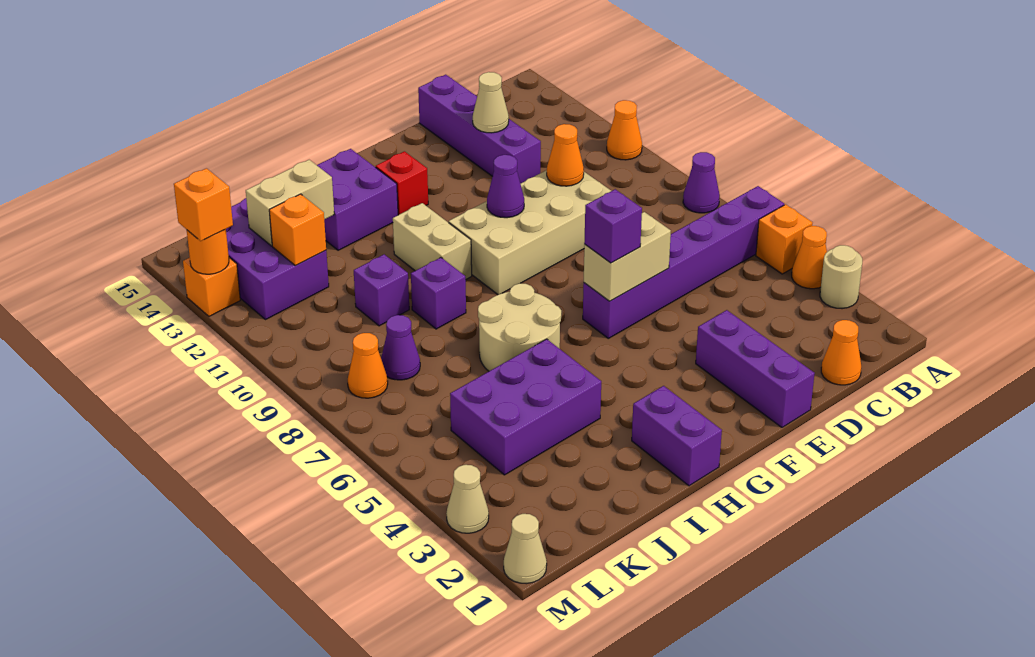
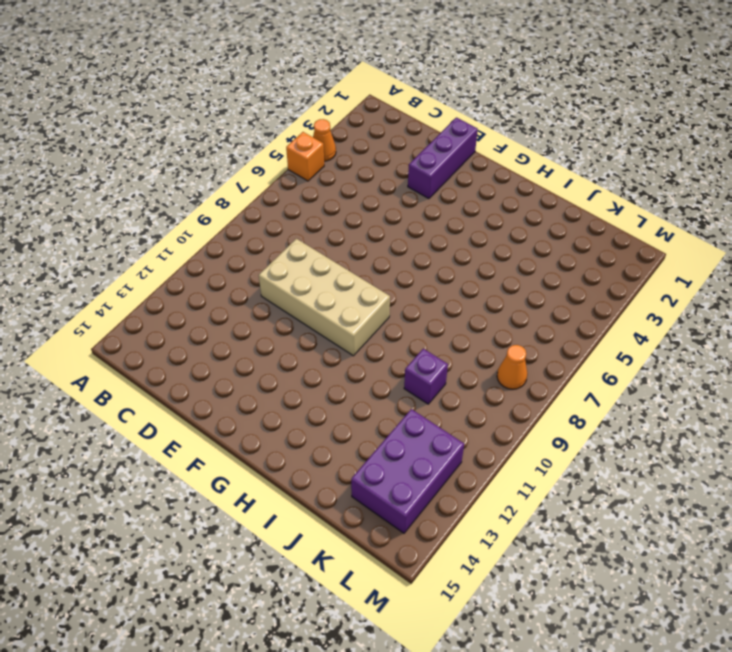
none -> tan 1x1 round brick [820,245,862,309]
none -> purple 1x6 brick [583,186,784,338]
none -> purple 1x1 cone [683,152,720,213]
none -> orange 1x1 cone [607,100,642,160]

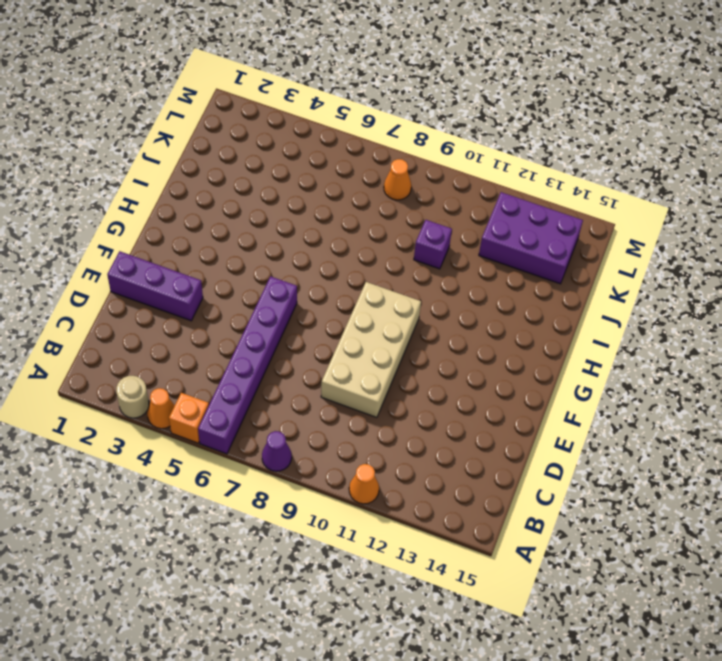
none -> orange 1x1 cone [821,320,861,385]
none -> purple 1x4 brick [418,75,541,184]
none -> red 1x1 brick [376,151,428,215]
none -> purple 1x2 brick [632,386,722,486]

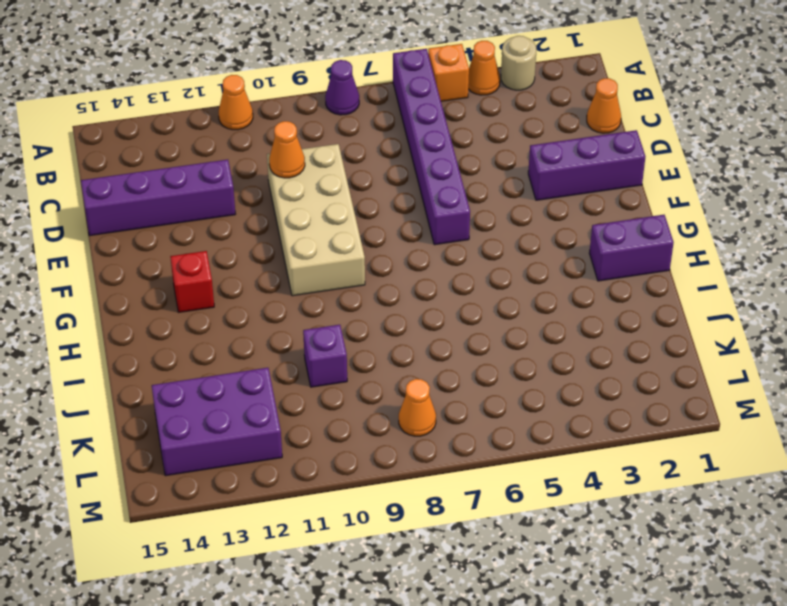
none -> tan 2x2 round brick [478,283,561,371]
none -> tan 1x2 brick [393,203,472,279]
none -> purple 2x2 brick [317,149,398,250]
none -> purple 2x3 brick [450,339,601,475]

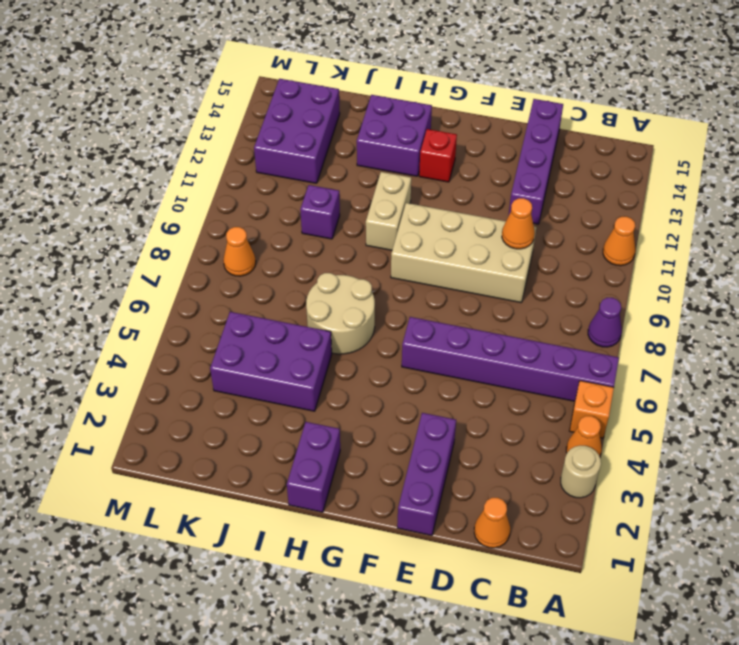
none -> purple 1x1 brick [411,258,466,329]
none -> purple 1x1 cone [381,315,420,380]
none -> tan 1x1 cone [504,514,547,584]
none -> tan 1x1 cone [446,465,489,533]

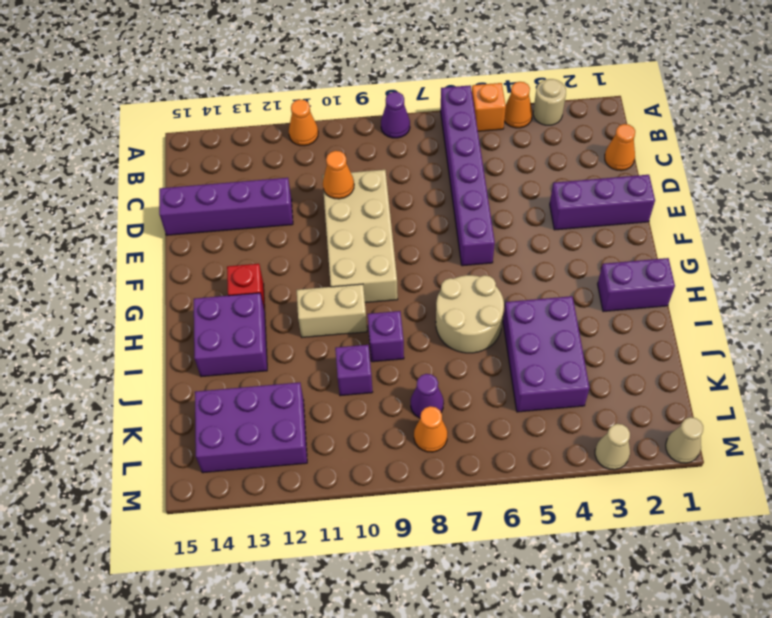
none -> orange 1x1 brick [183,258,240,316]
none -> tan 1x1 cone [473,72,509,133]
none -> tan 1x2 brick [584,212,671,301]
none -> purple 1x1 cone [487,155,524,218]

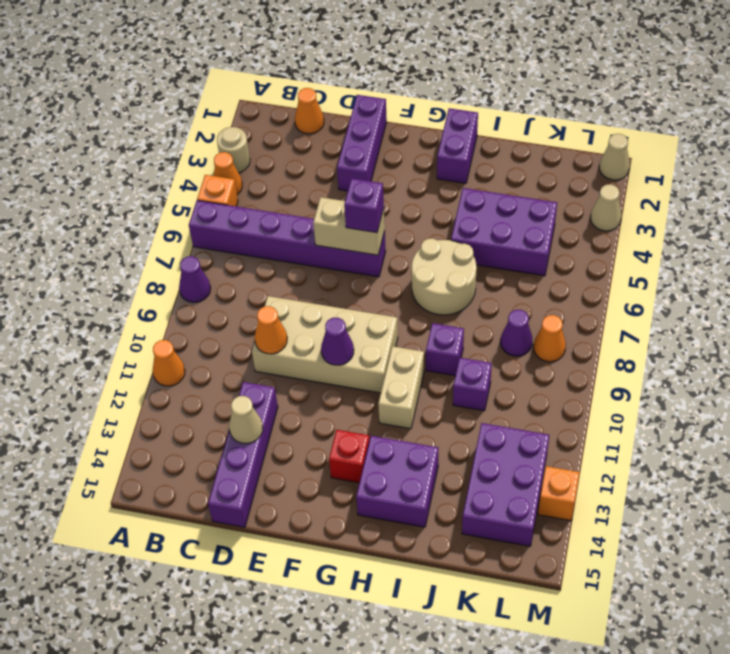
none -> tan 1x2 brick [246,160,334,246]
none -> orange 1x1 brick [269,194,326,266]
none -> orange 1x1 round brick [187,229,229,274]
none -> orange 1x1 brick [174,168,233,241]

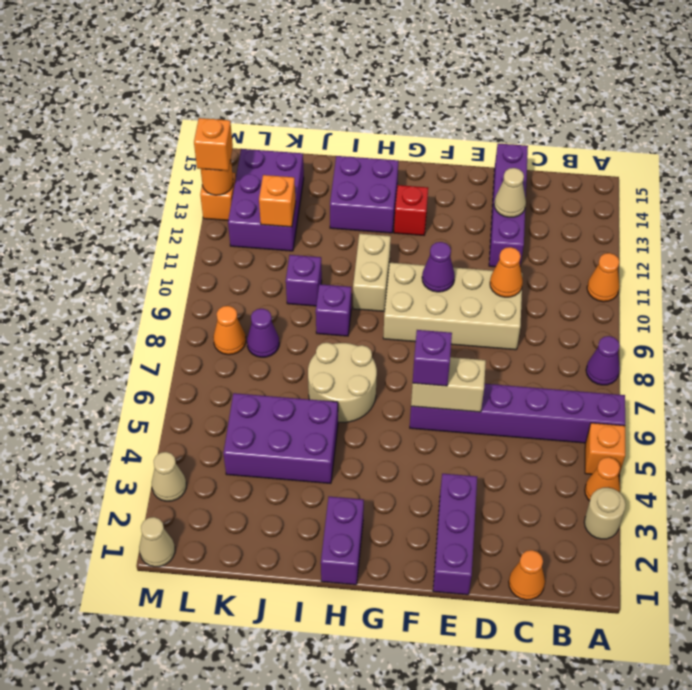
none -> tan 1x2 brick [246,160,334,246]

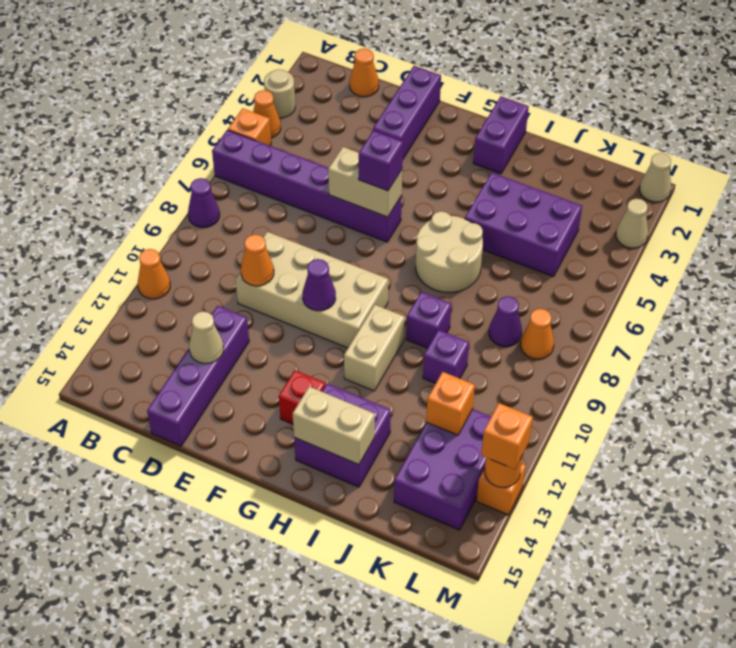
tan 1x2 brick [293,387,375,465] -> tan 1x2 brick moved to [246,160,334,246]

